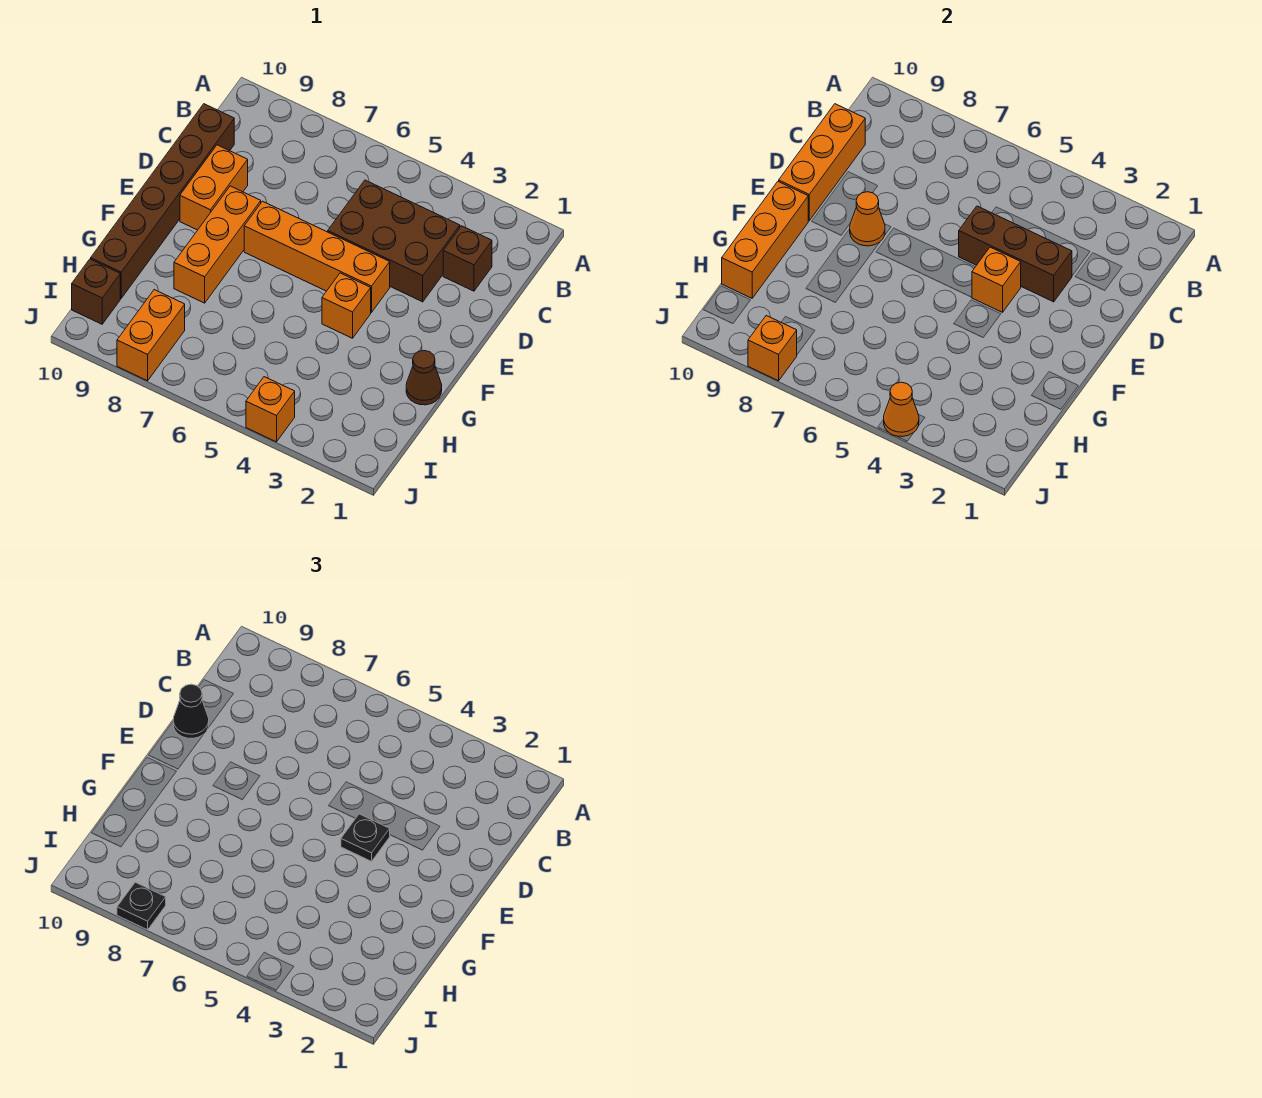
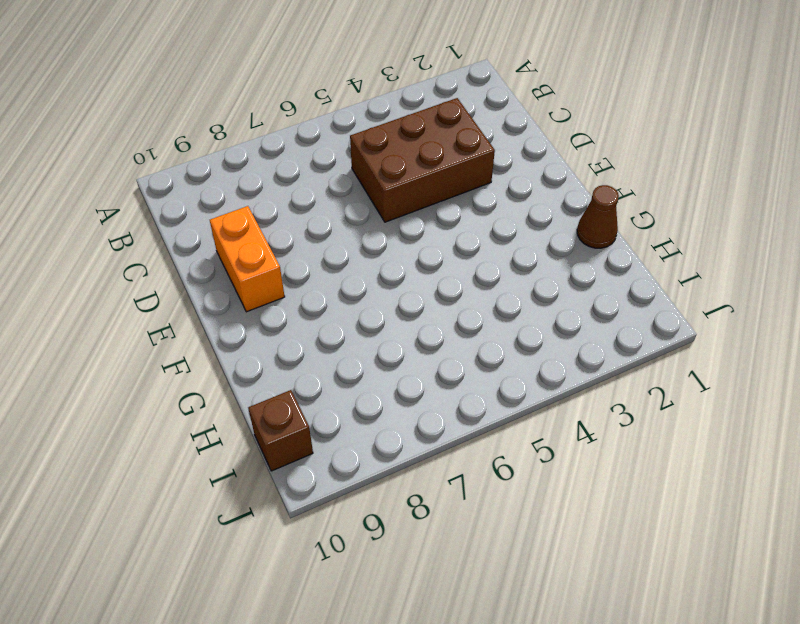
none -> brown 1x1 brick [443,226,492,291]
none -> brown 1x6 brick [91,104,234,298]
none -> orange 1x4 brick [244,201,390,312]

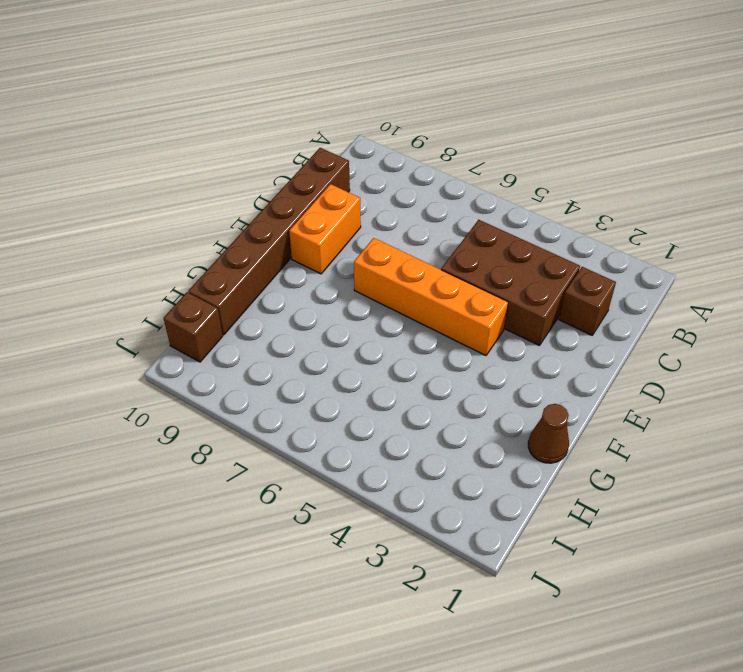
none -> orange 1x3 brick [174,186,261,303]
none -> orange 1x1 brick [322,273,371,338]
none -> orange 1x2 brick [117,290,185,381]

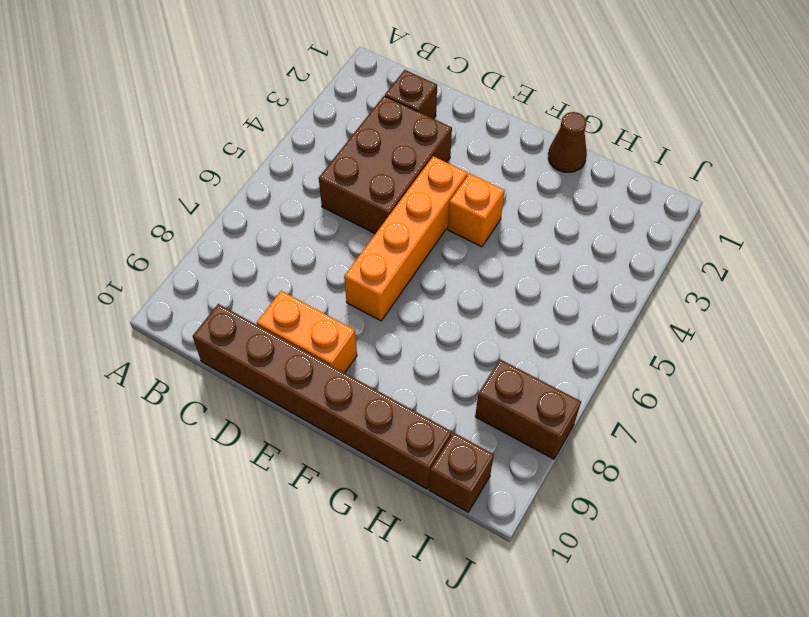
brown 1x2 brick [475,359,581,459] -> orange 1x2 brick [117,290,185,381]
none -> orange 1x3 brick [174,186,261,303]
none -> orange 1x1 brick [246,377,295,442]
none -> orange 1x3 brick [779,104,865,221]

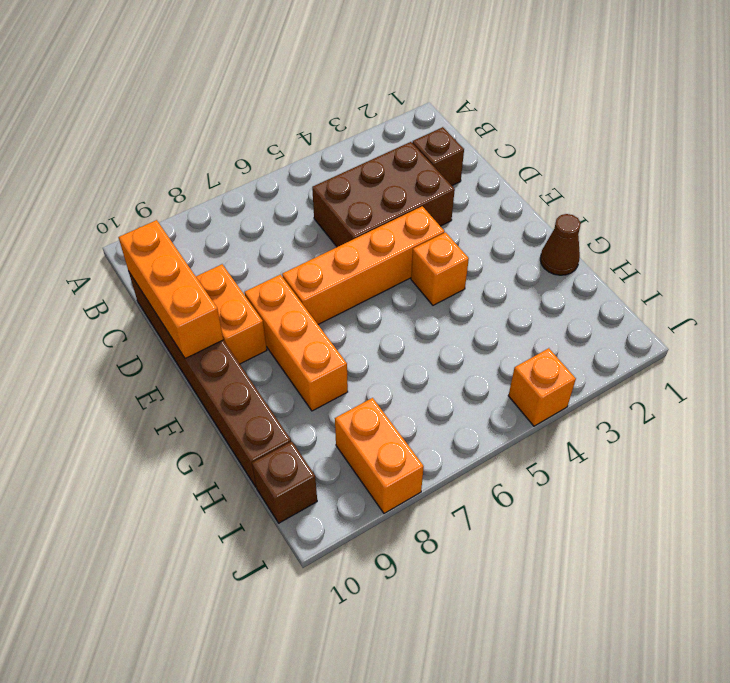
none -> brown 1x3 brick [959,206,1072,302]
none -> orange 1x1 brick [972,247,1021,312]
none -> orange 1x1 cone [850,192,885,246]

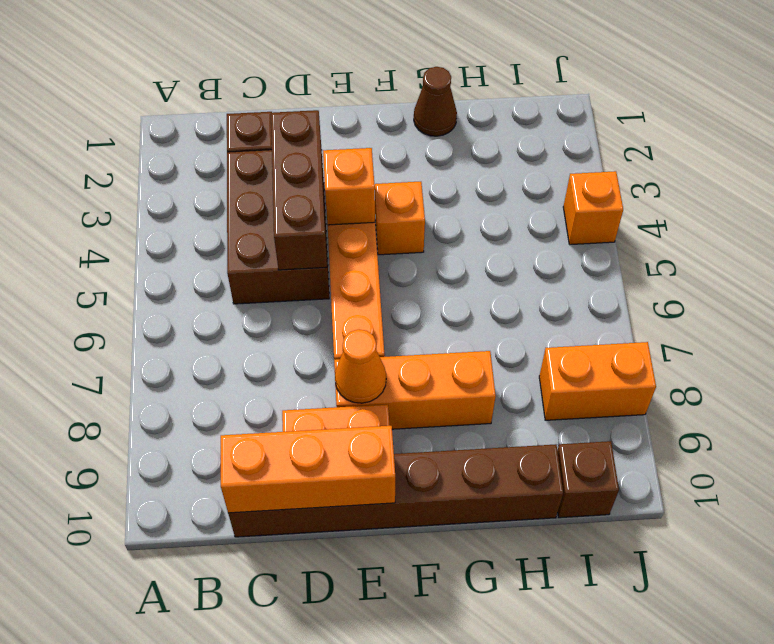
none -> orange 1x3 brick [722,181,808,298]
none -> orange 1x1 cone [884,382,919,437]
none -> orange 1x1 brick [748,316,797,381]

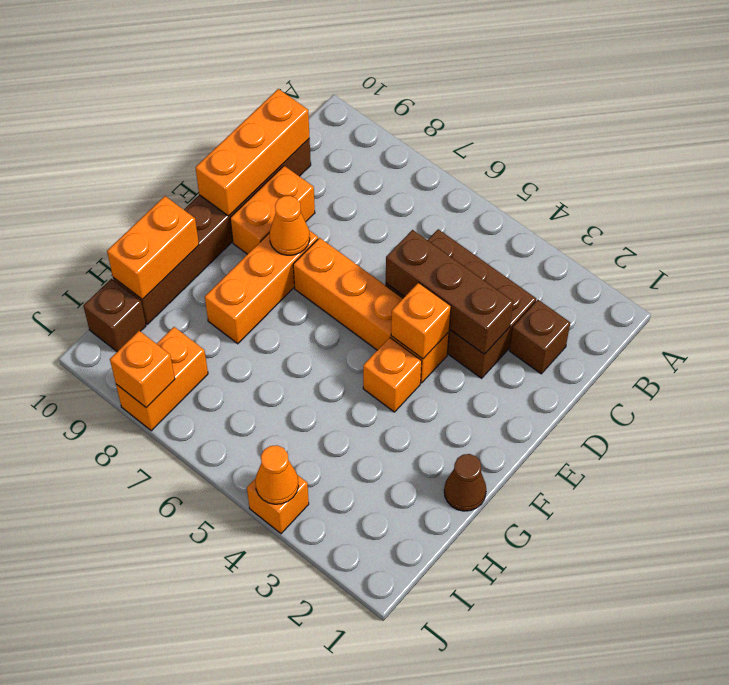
orange 1x2 brick [107,196,199,300] -> orange 1x3 brick [722,181,808,298]
none -> black 1x1 cone [173,684,209,738]
none -> black 1x1 plate [341,814,390,861]
none -> black 1x1 plate [117,882,166,930]

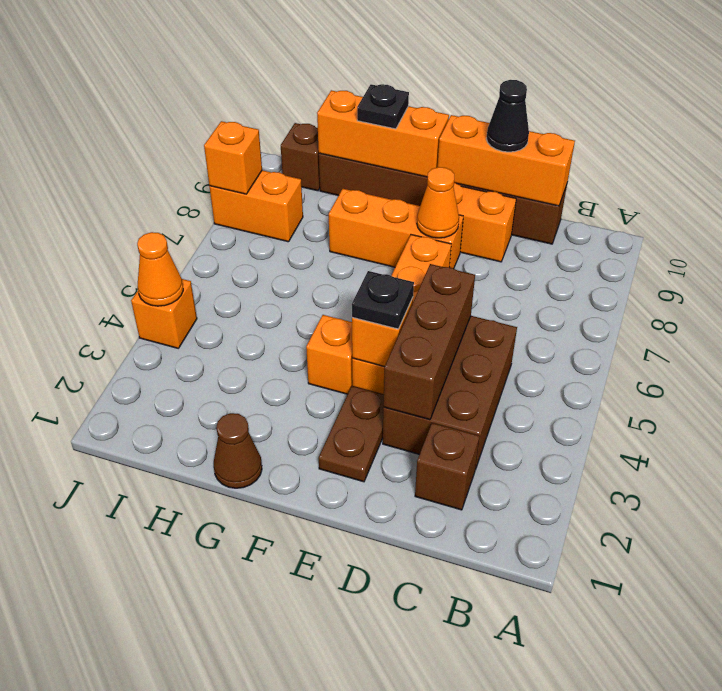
brown 1x2 plate [319,386,384,482] -> none
black 1x1 plate [357,84,409,129] -> black 1x1 plate moved to [117,882,166,930]

